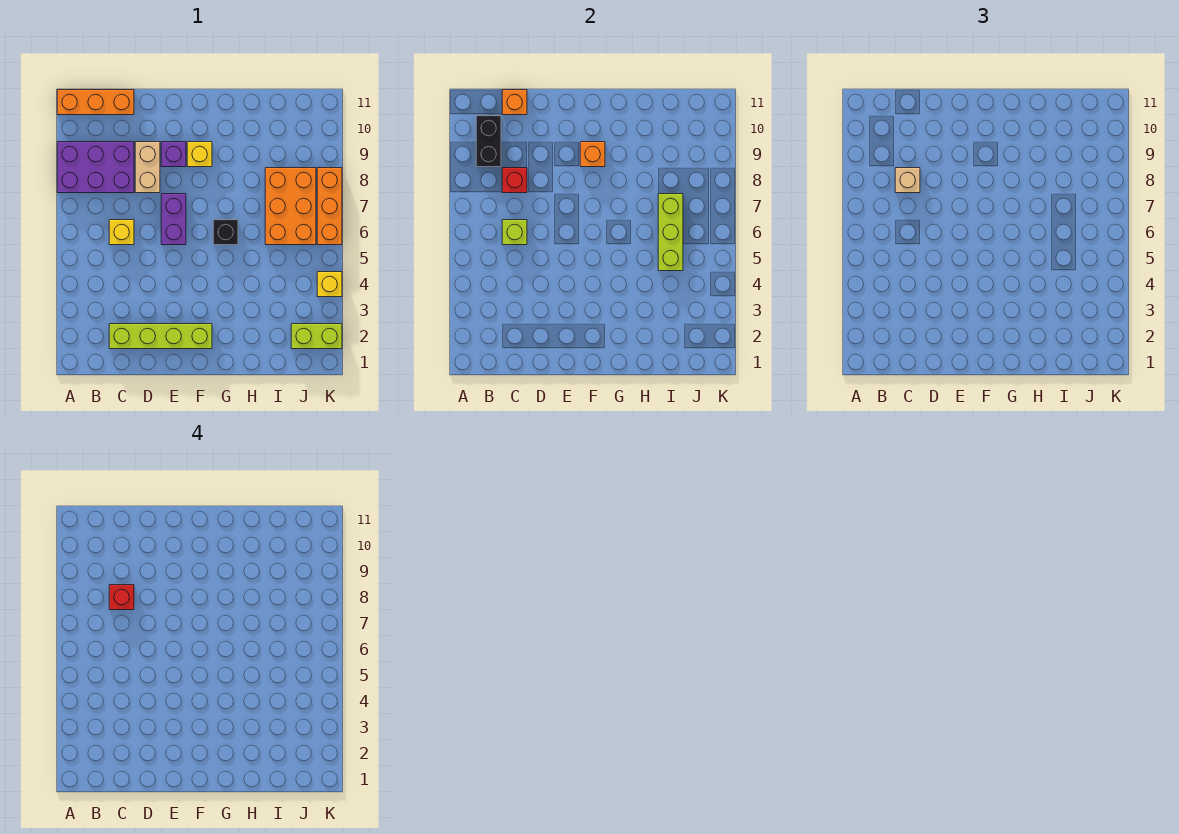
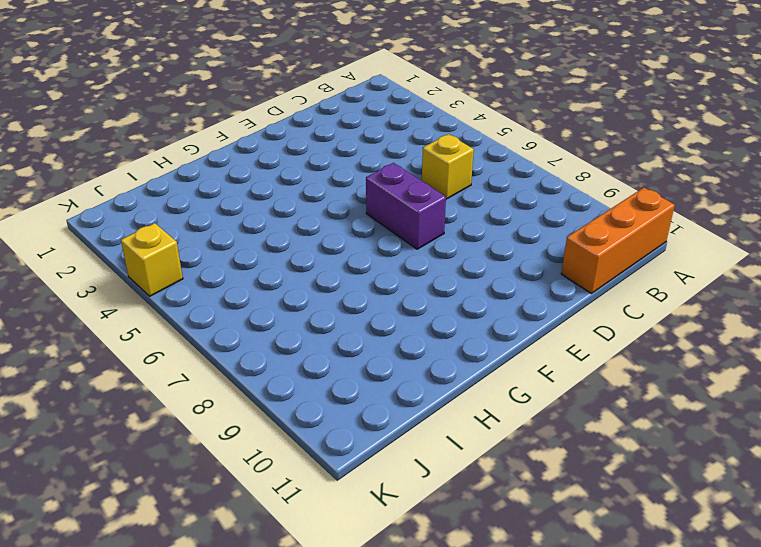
none -> purple 2x3 brick [57,142,134,193]
none -> lime 1x4 brick [109,324,212,349]
none -> tan 1x2 brick [135,142,160,193]

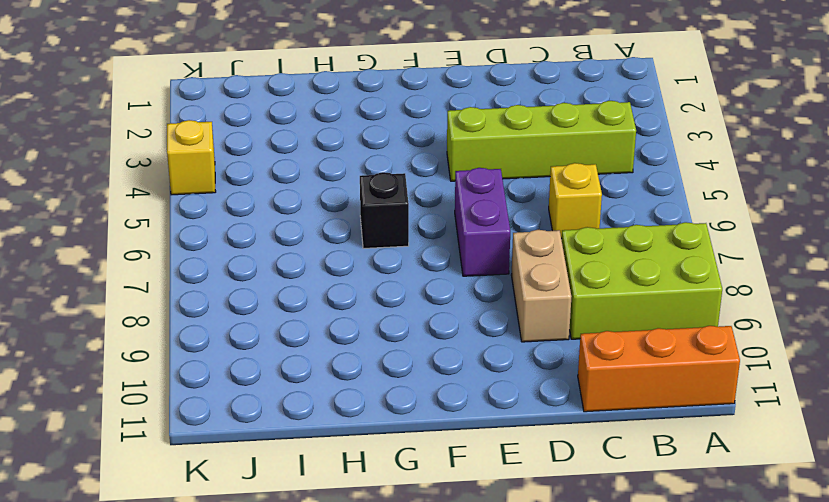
lime 2x3 brick [562,222,722,339] -> purple 2x3 brick [57,142,134,193]
lime 1x4 brick [447,101,636,181] -> lime 1x4 brick moved to [109,324,212,349]
none -> purple 1x1 brick [161,142,186,167]
none -> yellow 1x1 brick [187,142,212,167]
none -> orange 2x3 brick [265,168,316,245]

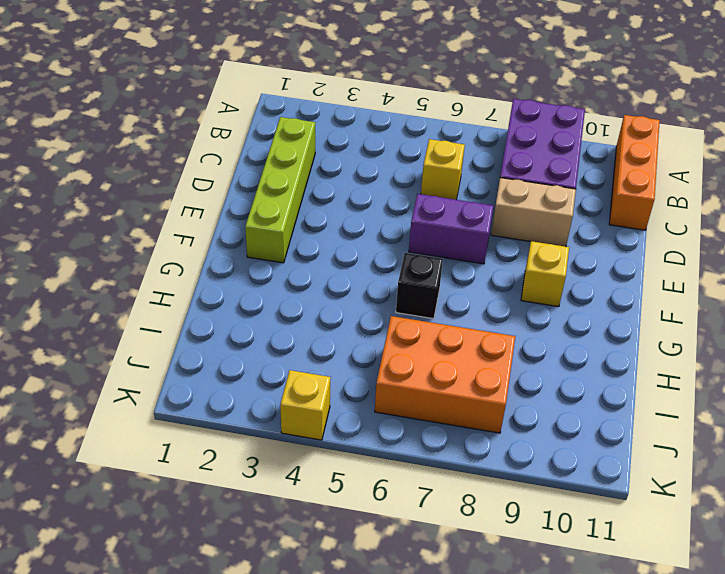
none -> purple 1x1 brick [161,142,186,167]
none -> lime 1x2 brick [291,324,342,349]
none -> orange 1x3 brick [317,168,342,245]

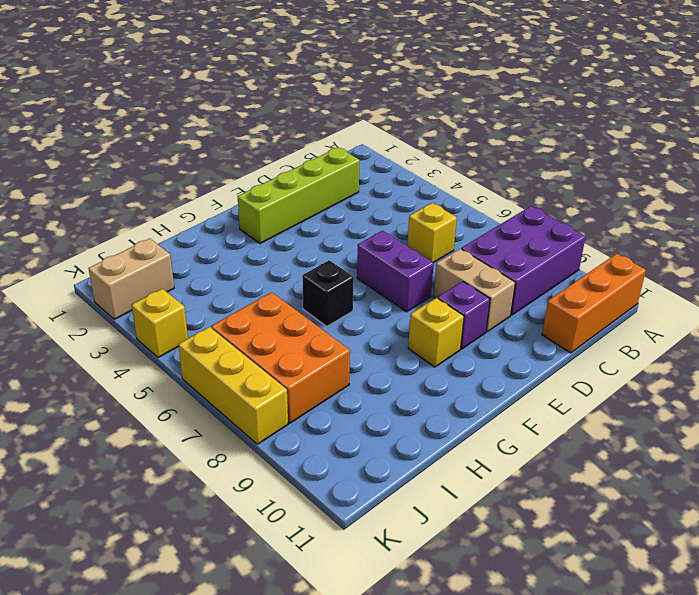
tan 1x2 brick [88,239,174,319] -> lime 1x2 brick [291,324,342,349]
yellow 1x3 brick [178,327,288,444] -> orange 1x3 brick [317,168,342,245]
none -> black 1x2 brick [476,116,501,167]
none -> lime 1x1 brick [502,220,527,245]
none -> red 1x1 brick [502,168,527,193]

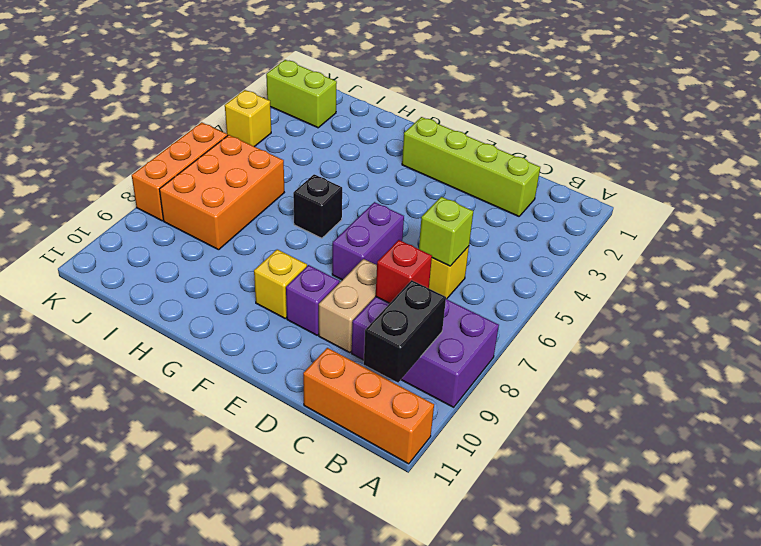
none -> orange 1x1 brick [502,90,527,115]
none -> orange 1x1 brick [580,142,605,167]
none -> lime 1x3 brick [658,194,683,271]

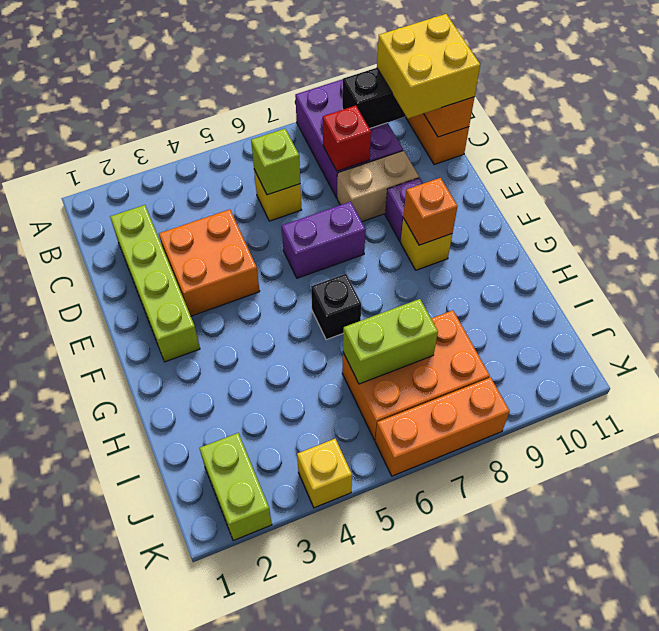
yellow 2x2 brick [377,14,480,119] -> none
orange 2x2 brick [159,209,260,316] -> none
lime 1x2 brick [343,299,438,384] -> lime 1x3 brick [658,194,683,271]
none -> tan 1x1 brick [895,168,920,193]
none -> red 1x1 brick [109,585,134,610]

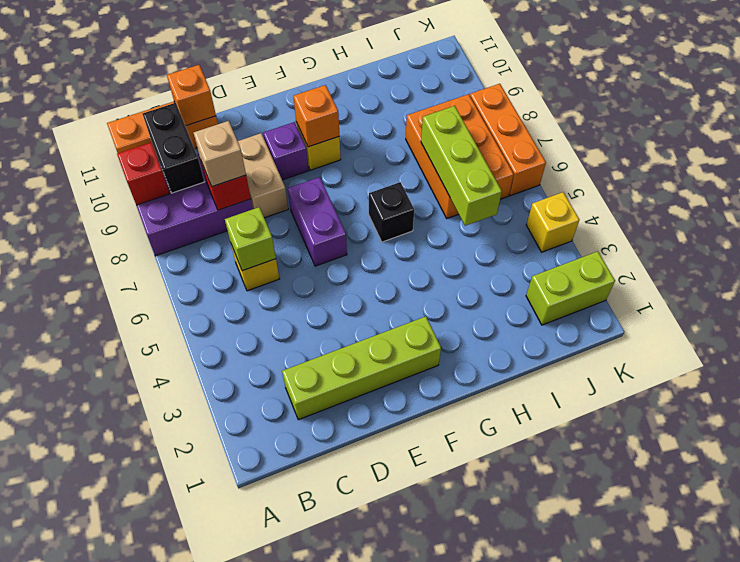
red 1x1 brick [117,143,170,205] -> red 1x1 brick moved to [109,585,134,610]

